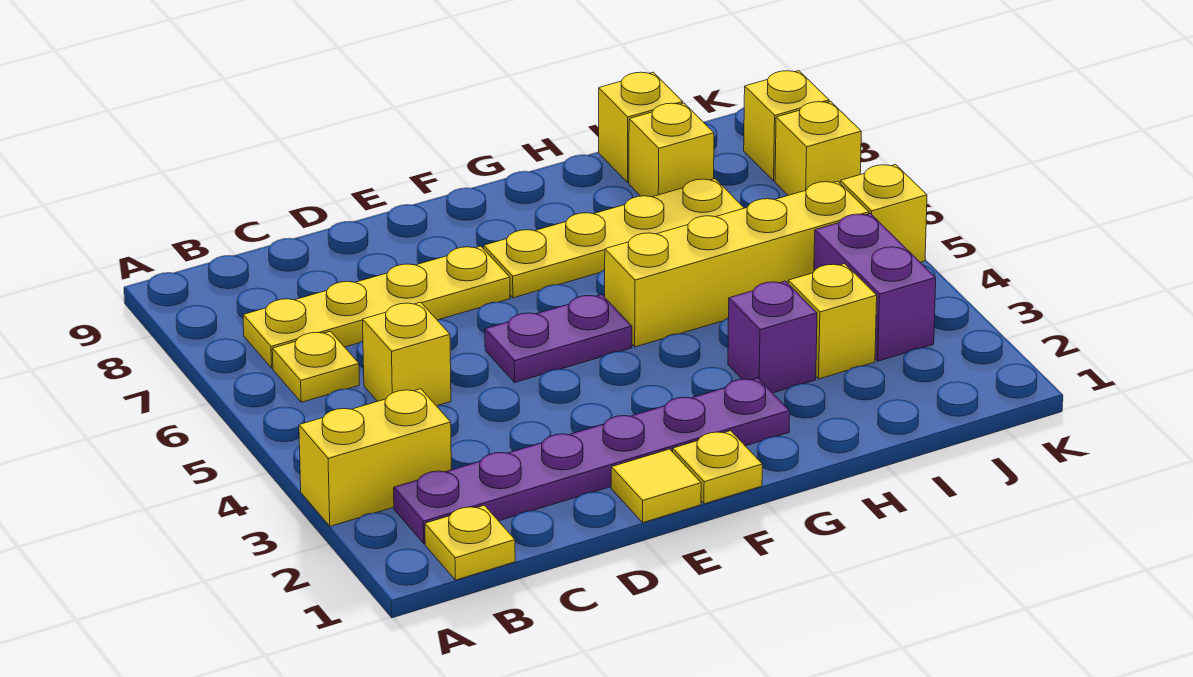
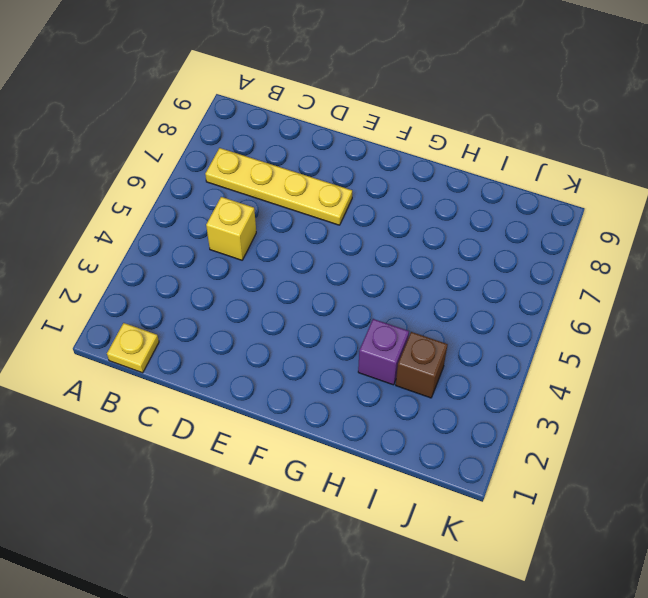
brown 1x1 brick [396,332,448,398] -> yellow 1x1 brick [788,264,877,379]
none -> yellow 1x2 brick [299,389,451,526]
none -> purple 1x6 plate [394,378,790,543]
none -> yellow 1x1 plate [272,331,360,402]

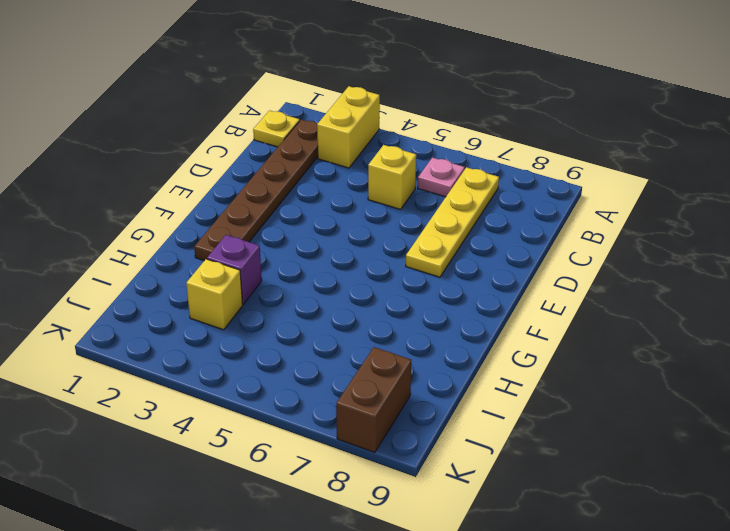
brown 1x6 plate [194,120,318,261] -> purple 1x6 plate [394,378,790,543]
pink 1x1 plate [418,158,465,197] -> yellow 1x1 plate [272,331,360,402]
brown 1x2 brick [336,347,411,453] -> yellow 1x1 brick [744,71,829,181]
none -> yellow 1x1 tile [611,449,701,523]
none -> purple 1x2 plate [485,295,632,382]
none -> yellow 1x1 plate [673,431,762,504]

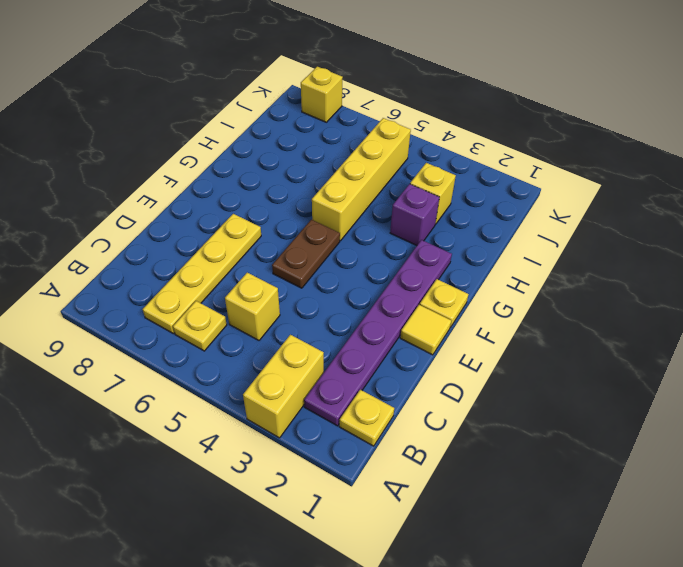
brown 1x2 plate [272,220,340,288] -> purple 1x2 plate [485,295,632,382]
none -> yellow 1x4 plate [484,179,744,298]
none -> yellow 1x1 brick [629,103,714,197]
none -> yellow 1x1 brick [599,72,683,182]

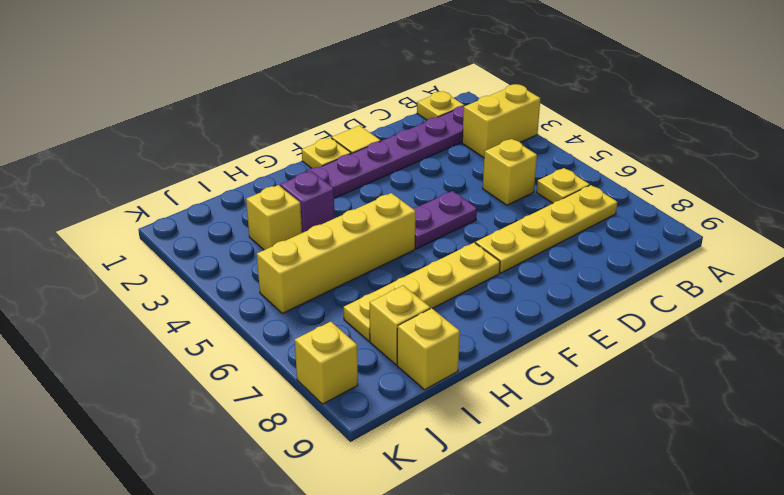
none -> purple 1x2 brick [814,214,936,361]
none -> yellow 1x1 brick [840,164,927,262]
none -> yellow 1x1 brick [775,102,861,195]

